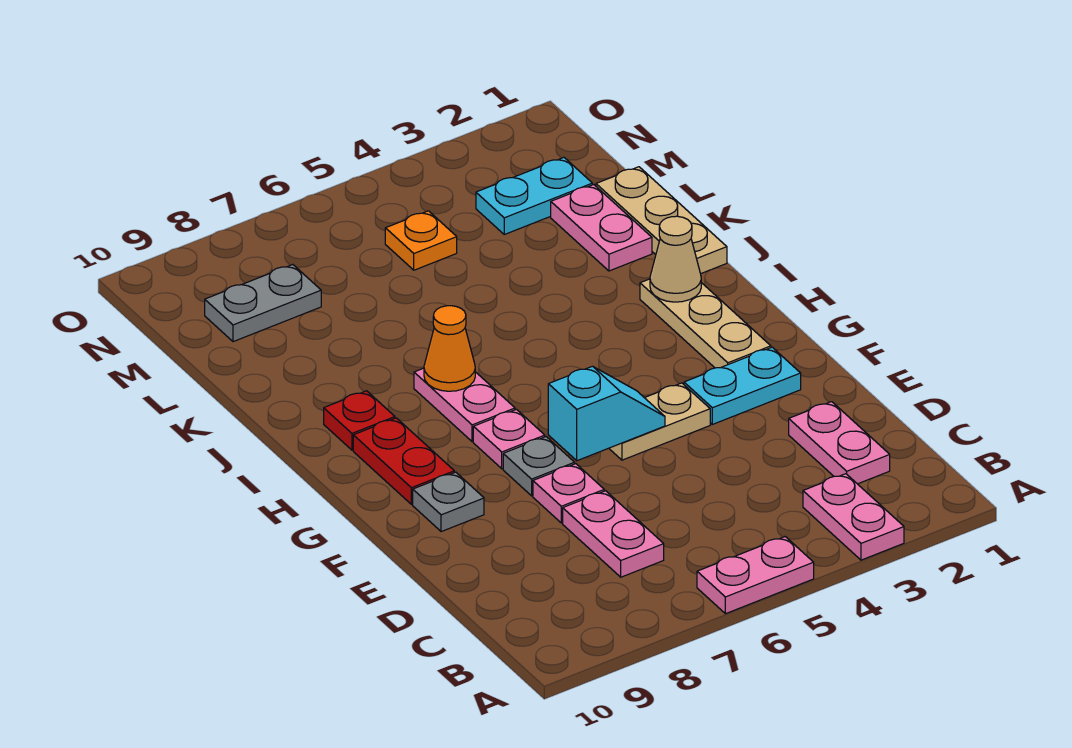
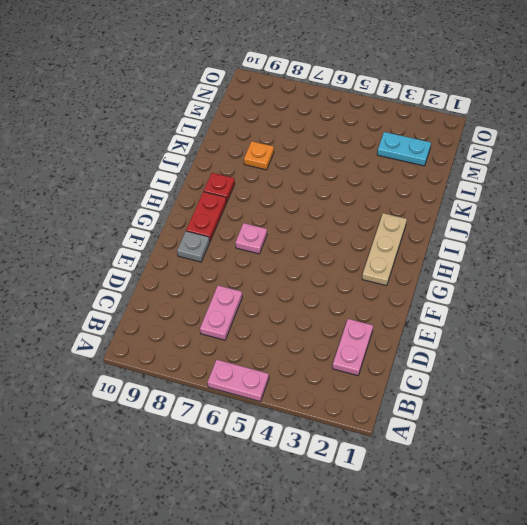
orange 1x1 plate [244,141,274,170] -> orange 1x1 plate moved to [385,211,457,270]
none -> pink 1x2 plate [803,474,904,560]
none -> pink 1x1 plate [533,464,604,523]
none -> cyan 1x2 plate [684,347,801,424]

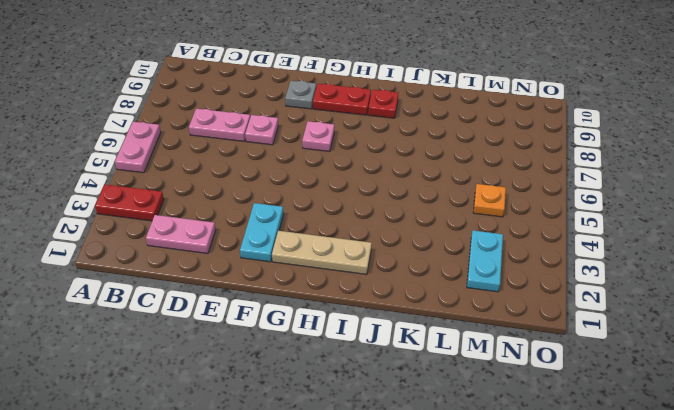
red 1x2 plate [95,184,164,221] -> pink 1x2 plate [803,474,904,560]
none -> tan 1x2 plate [609,383,710,460]
none -> grey 1x1 plate [503,437,575,496]
none -> pink 1x2 plate [414,368,515,442]

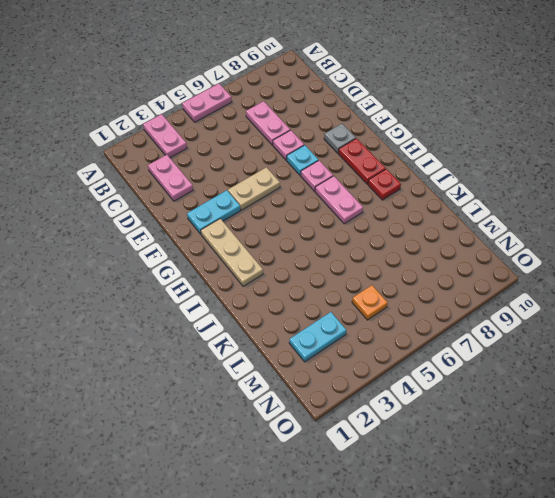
cyan 1x1 plate [287,145,318,176] -> grey 1x1 plate [503,437,575,496]
none -> tan 1x3 plate [596,167,727,274]
none -> pink 1x2 plate [551,185,652,271]
none -> grey 1x2 plate [205,265,321,342]

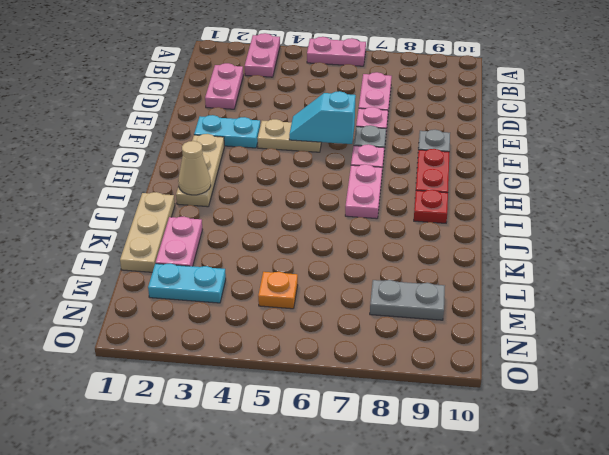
none -> orange 1x1 cone [424,306,475,391]

